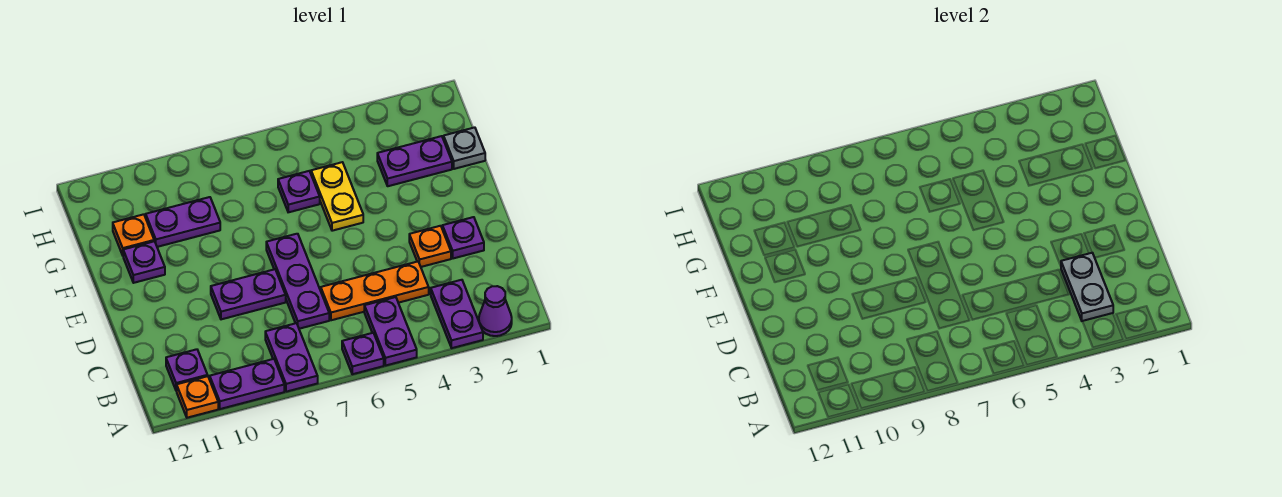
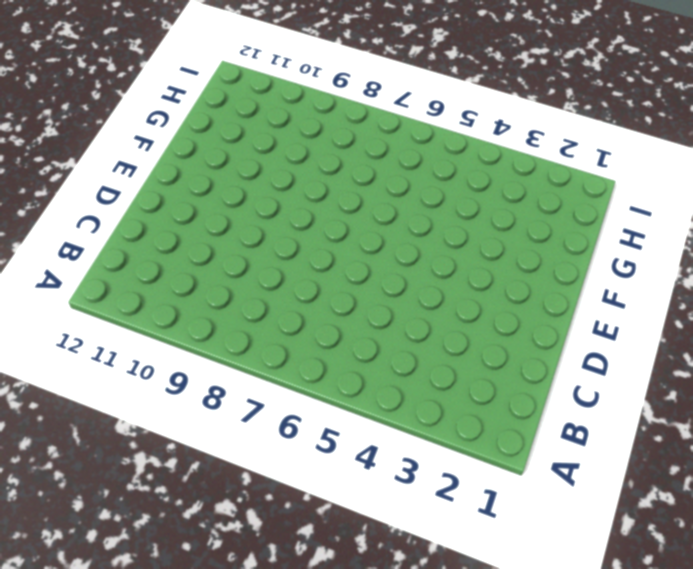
none -> purple 1x1 cone [479,286,512,336]
none -> purple 1x2 plate [431,280,483,348]
none -> purple 1x2 plate [364,297,417,366]

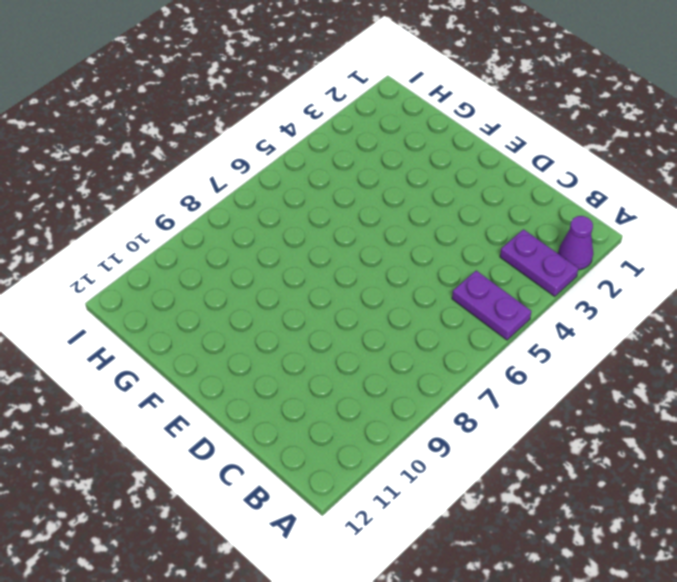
none -> purple 1x1 plate [342,333,384,374]
none -> purple 1x2 plate [265,323,318,392]
none -> purple 1x2 plate [210,359,284,409]

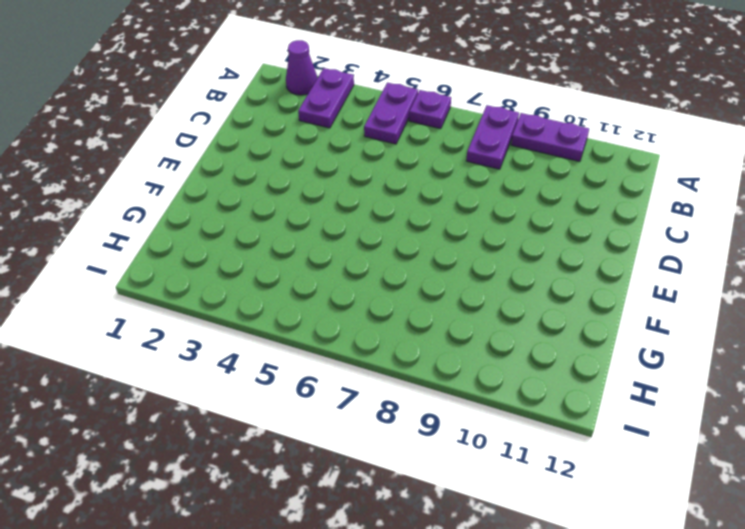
none -> orange 1x1 plate [177,376,218,418]
none -> purple 1x1 plate [166,349,208,391]
none -> orange 1x3 plate [321,262,429,320]

